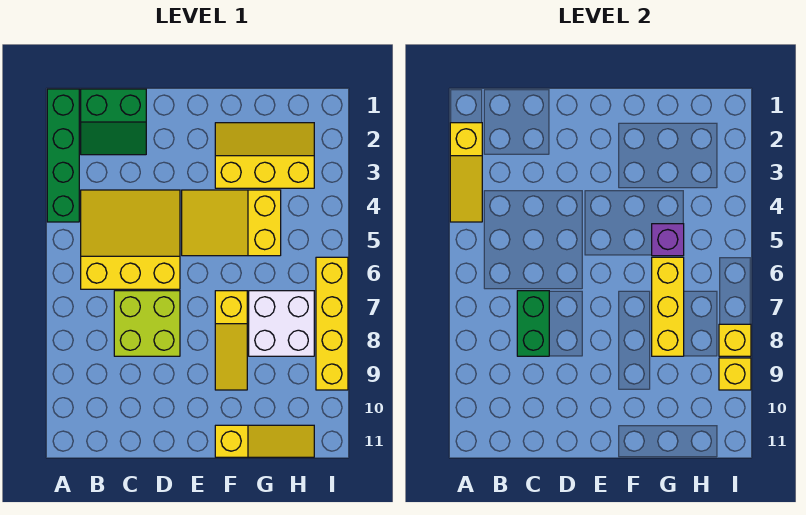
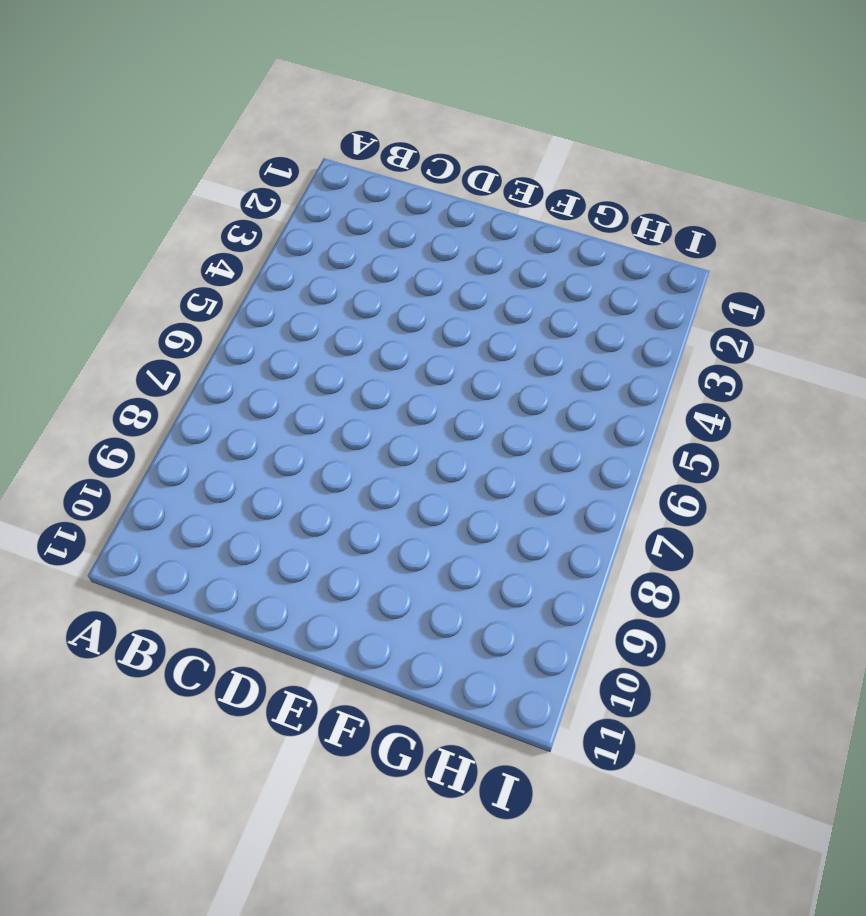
none -> green 1x4 brick [47,89,79,222]
none -> green 2x2 slope [81,89,146,155]
none -> yellow 3x3 slope [81,190,180,289]

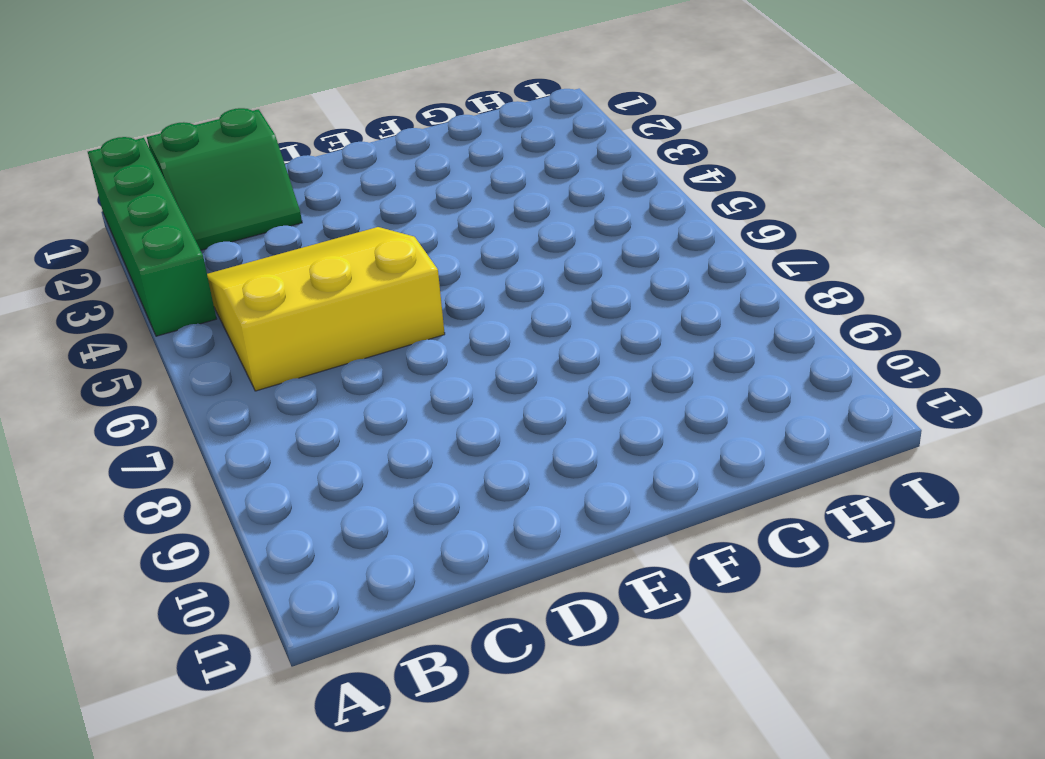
none -> lime 2x2 brick [114,291,180,356]
none -> yellow 2x3 slope [182,190,281,256]
none -> yellow 2x3 slope [215,123,314,188]

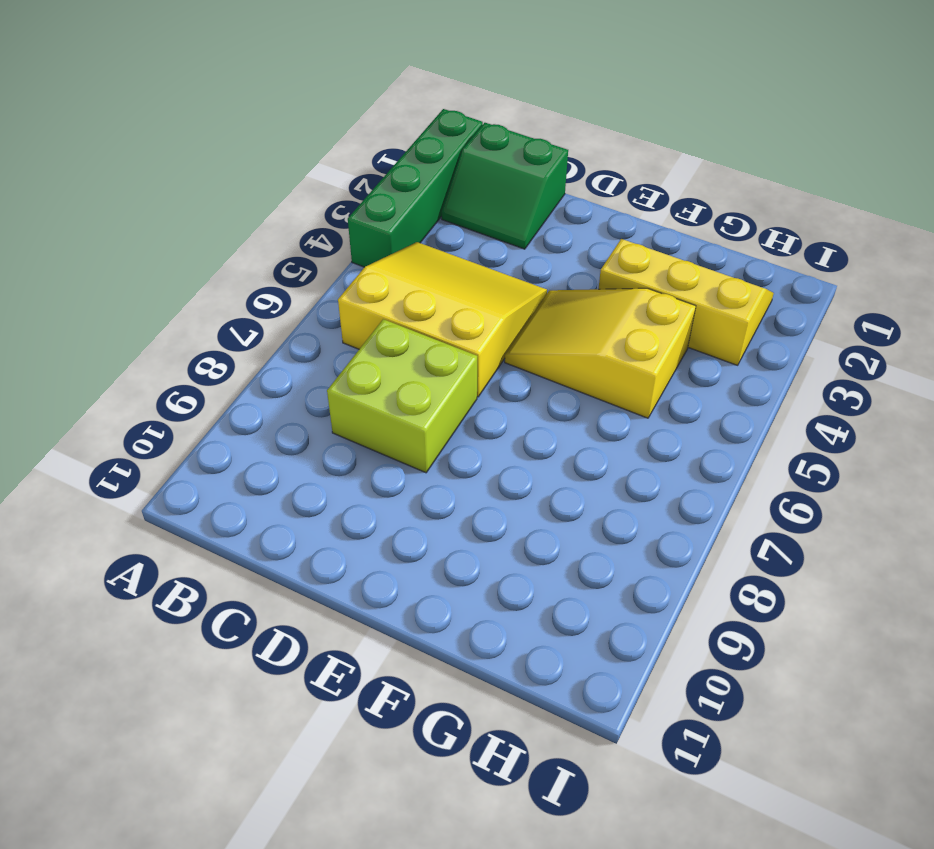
none -> yellow 1x3 slope [215,291,247,390]
none -> yellow 1x3 slope [215,425,314,457]
none -> white 2x2 brick [249,291,314,356]

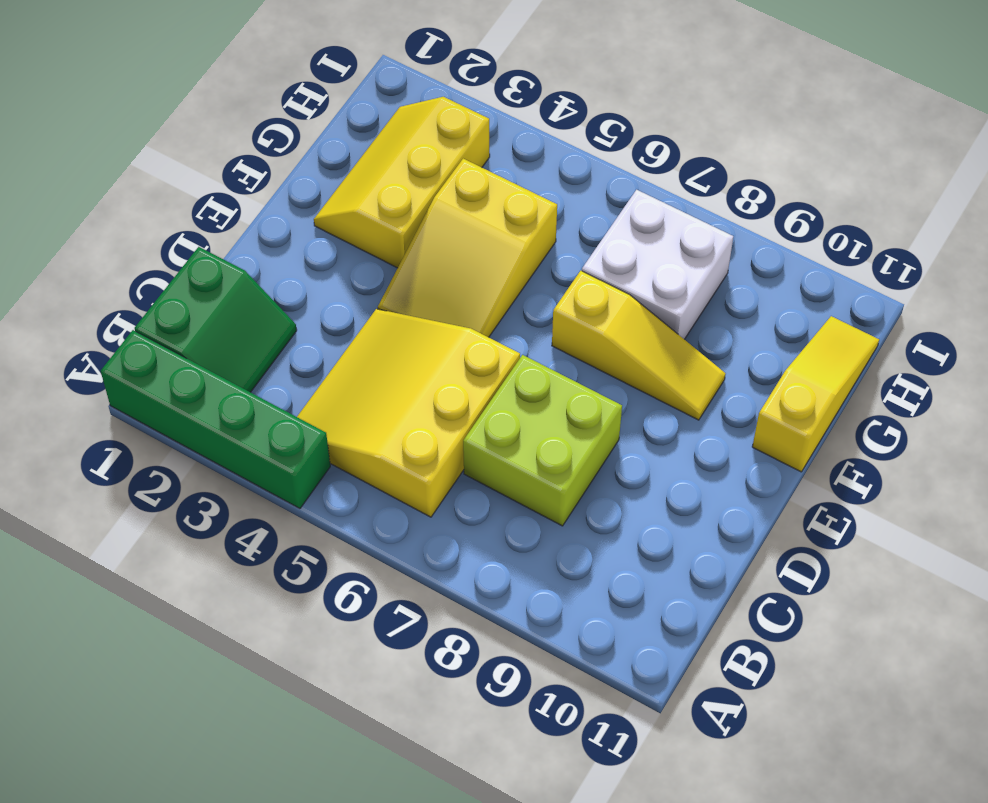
none -> yellow 1x4 brick [316,257,348,390]
none -> yellow 1x3 slope [450,123,482,222]
none -> green 1x2 brick [517,291,549,356]

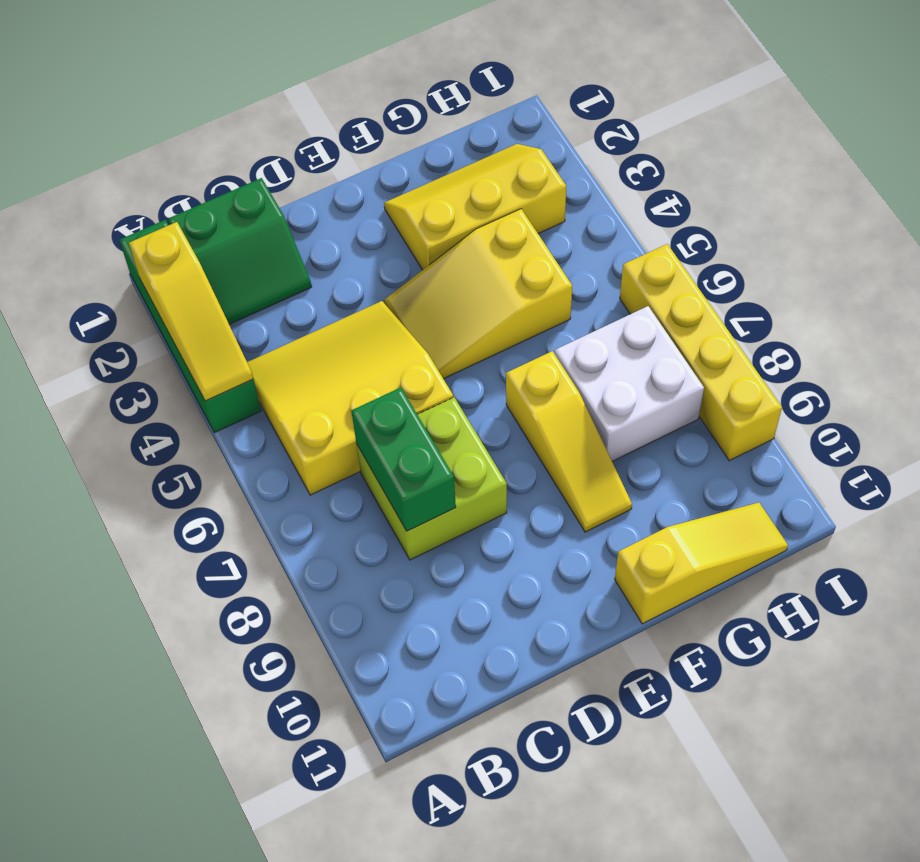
none -> purple 1x1 brick [652,224,684,256]
none -> yellow 1x3 brick [652,257,684,356]
none -> yellow 1x1 brick [719,324,751,356]

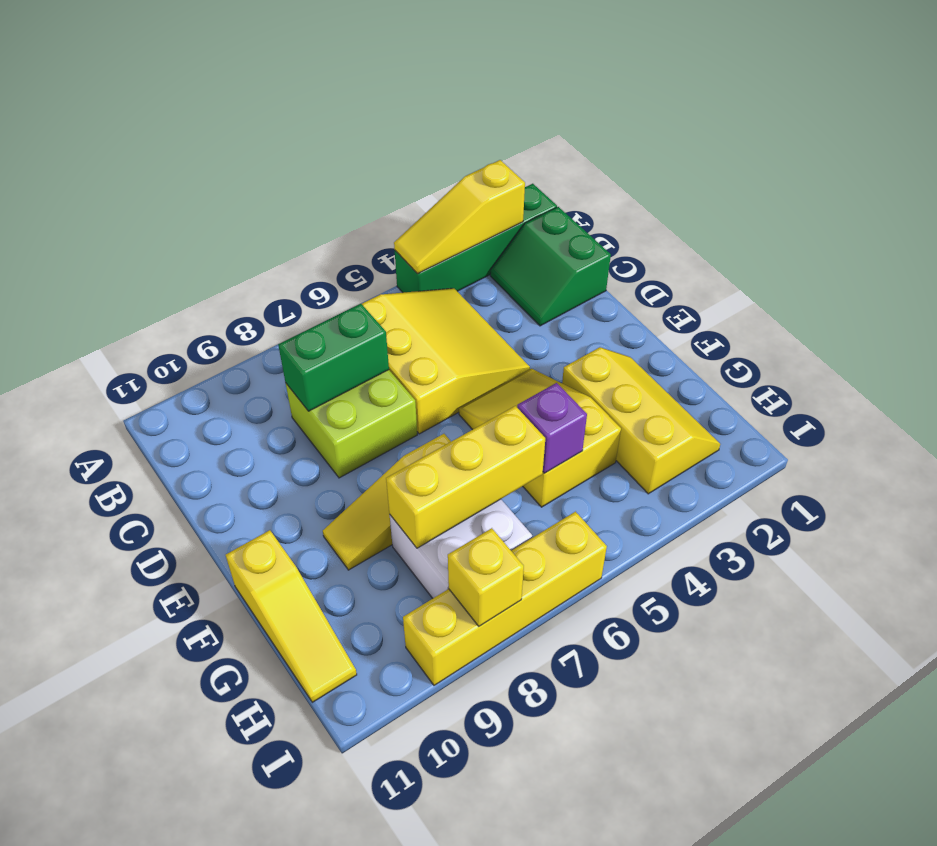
none -> yellow 1x1 brick [719,358,751,390]

